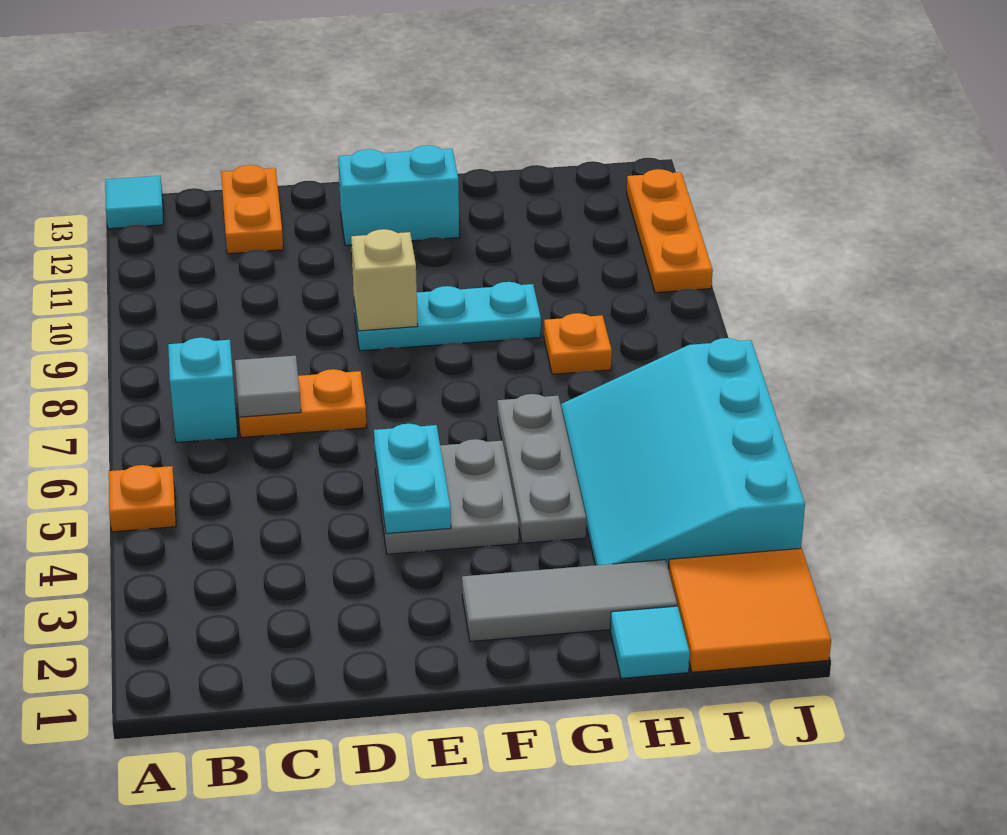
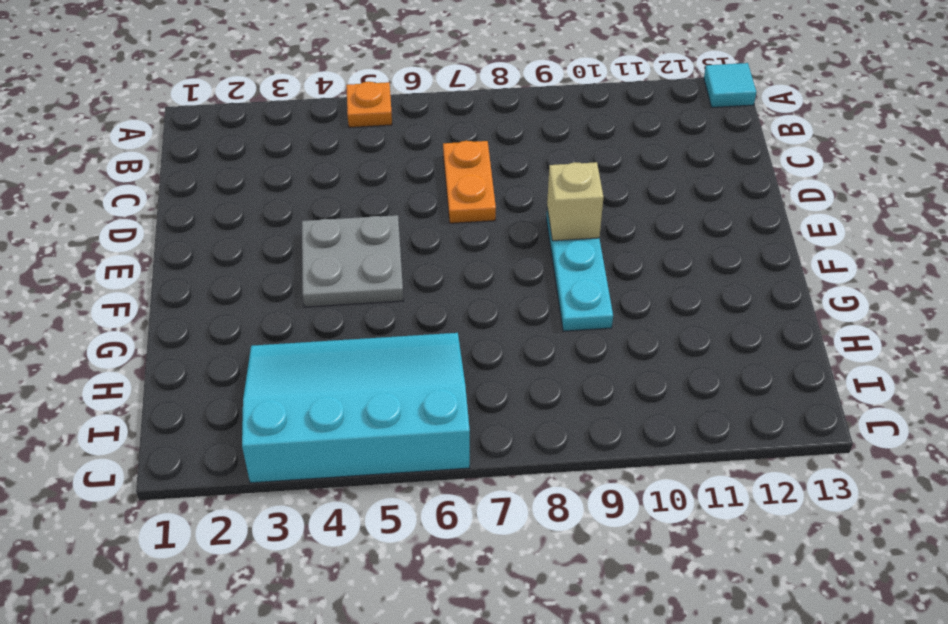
none -> cyan 1x1 brick [168,338,237,442]
none -> orange 1x2 plate [221,165,283,254]
none -> cyan 1x2 brick [338,145,459,245]

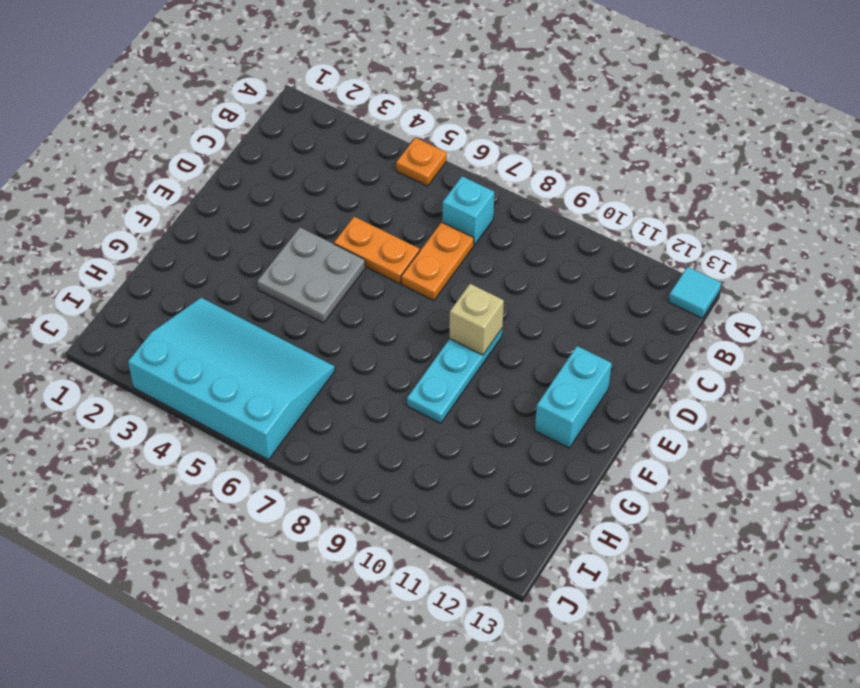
orange 1x2 plate [334,217,420,284] -> orange 1x2 plate moved to [221,165,283,254]
none -> grey 1x3 tile [462,560,677,641]
none -> grey 1x3 plate [498,394,586,543]
none -> cyan 1x1 tile [610,606,690,678]

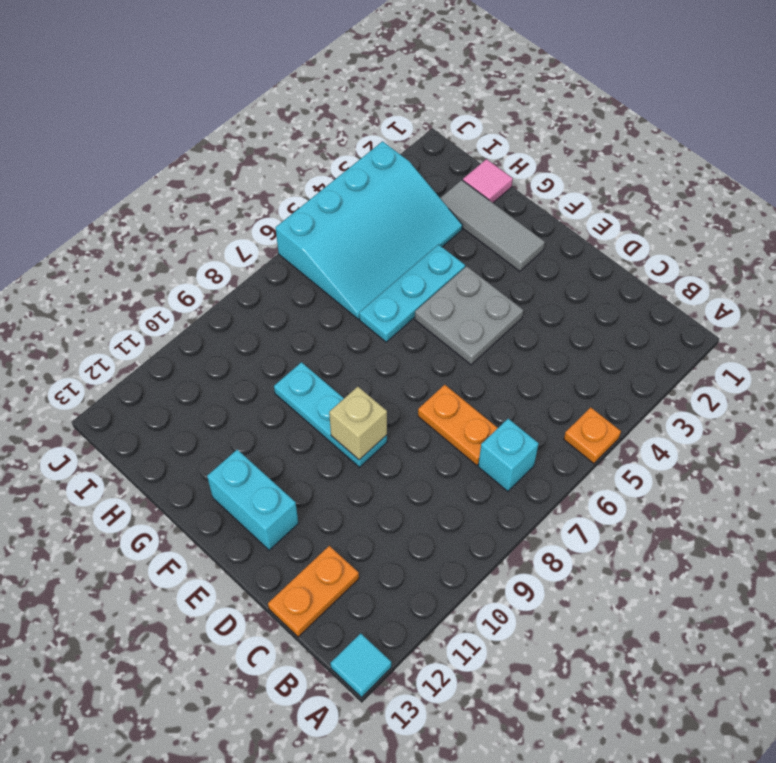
cyan 1x3 plate [359,244,465,342] -> grey 1x3 plate [498,394,586,543]
pink 1x1 tile [463,159,513,203] -> cyan 1x1 tile [610,606,690,678]
none -> orange 1x1 plate [544,313,612,374]
none -> orange 2x2 tile [668,548,831,672]
none -> orange 1x3 plate [627,169,713,293]

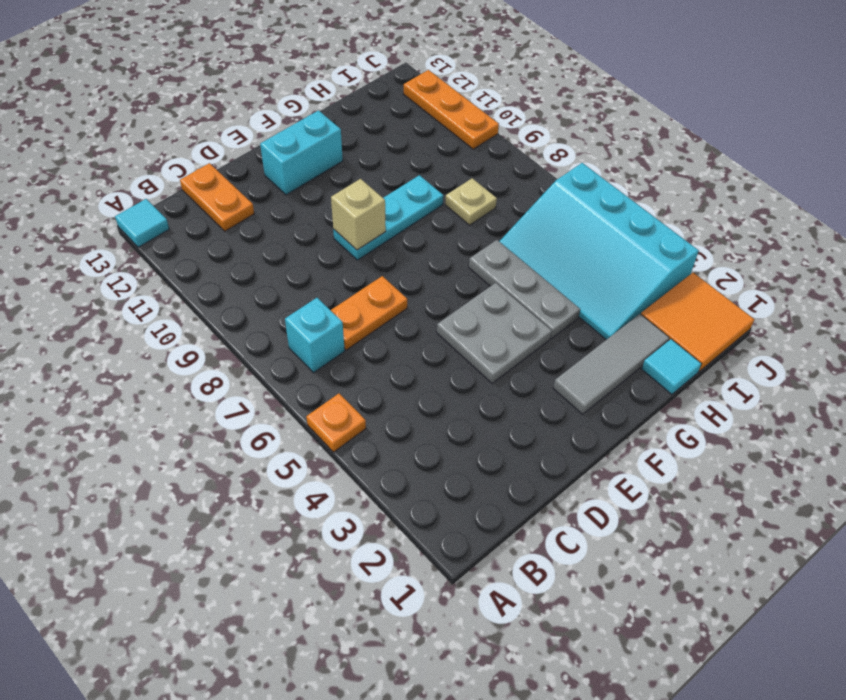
tan 1x1 plate [445,178,497,225] -> orange 1x1 plate [544,313,612,374]
none -> grey 1x1 tile [235,356,301,417]
none -> cyan 1x2 plate [374,424,451,534]

